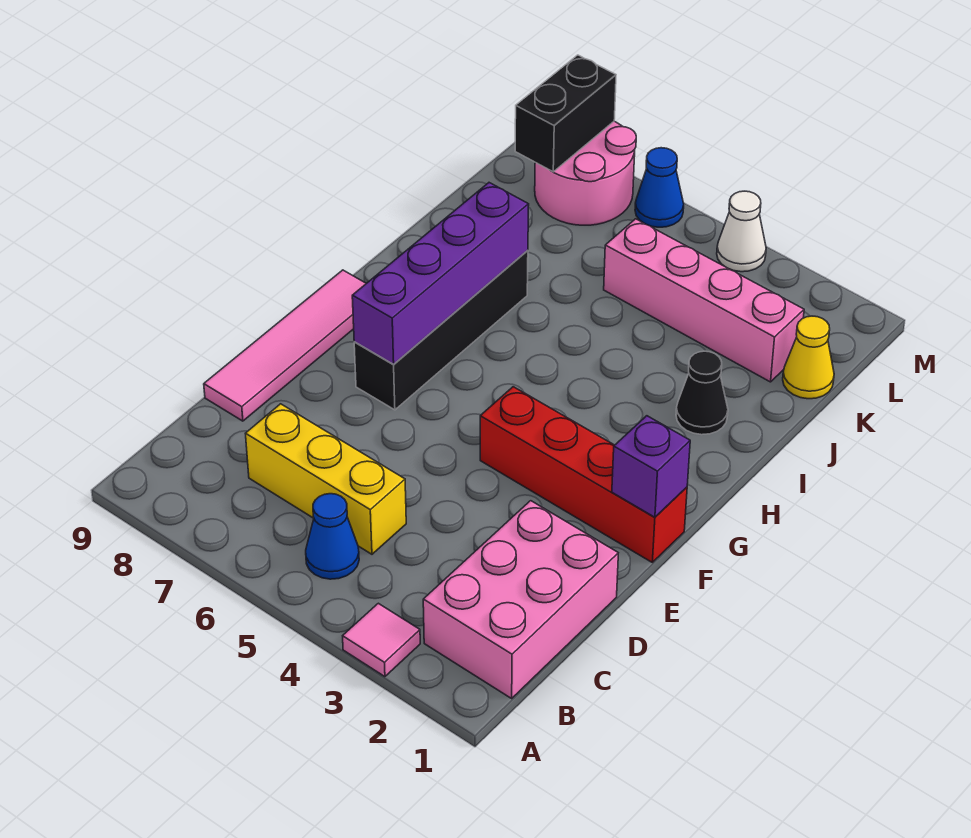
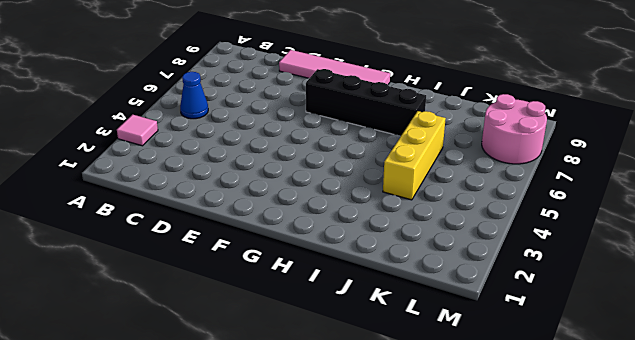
yellow 1x3 brick [383,111,446,200] -> yellow 1x3 brick moved to [245,404,406,554]
none -> pink 2x3 brick [423,501,618,698]
none -> red 1x4 brick [480,387,687,562]
none -> black 1x1 cone [676,351,728,435]

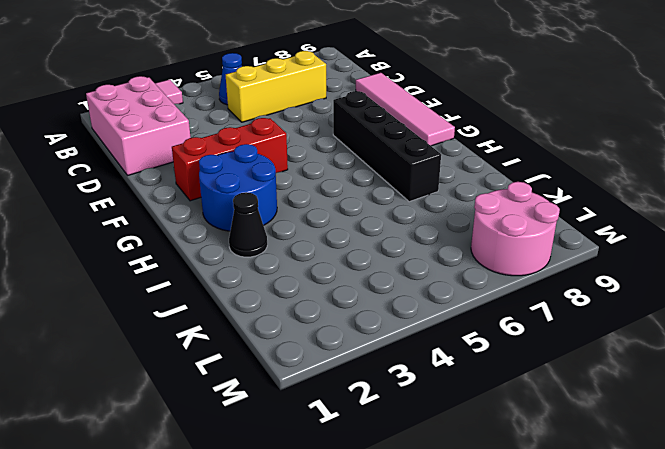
red 1x3 brick [172,118,288,201] -> red 1x4 brick [480,387,687,562]
blue 2x2 round brick [199,144,277,231] -> none
none -> yellow 1x1 cone [783,316,834,399]
none -> pink 1x4 brick [604,219,804,382]
none -> white 1x1 cone [717,191,766,272]

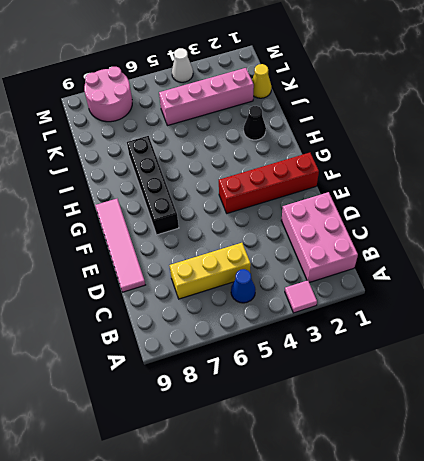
none -> blue 1x1 cone [635,148,684,227]
none -> purple 1x1 brick [612,416,690,517]
none -> purple 1x4 brick [352,183,529,364]

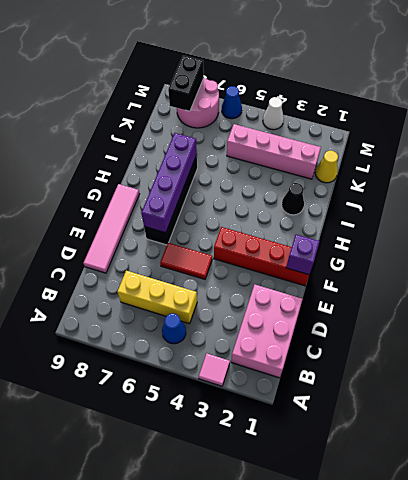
red 1x2 tile [160,243,212,279] -> none

